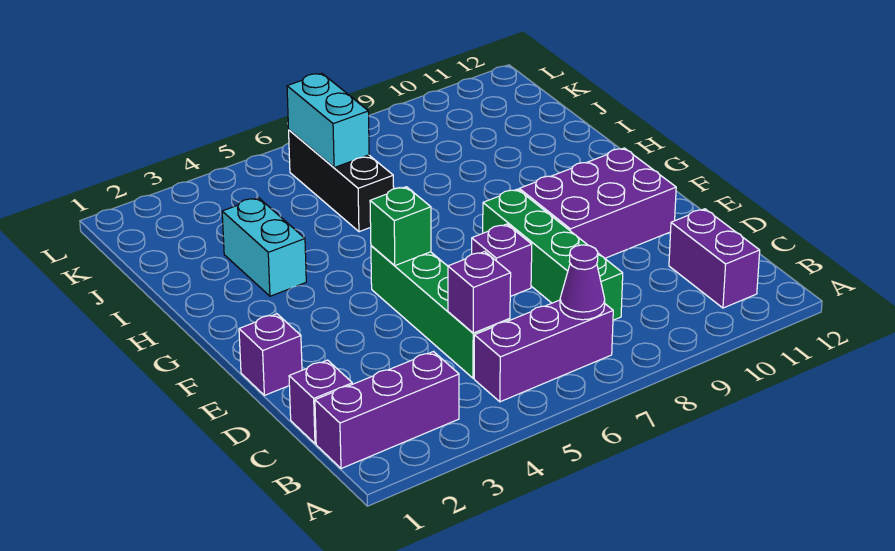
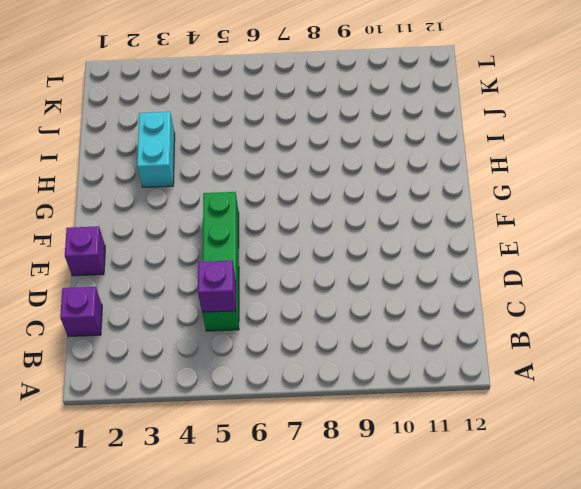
none -> purple 1x3 brick [315,352,459,469]
none -> purple 1x3 brick [474,300,613,402]
none -> purple 1x2 brick [669,209,760,308]

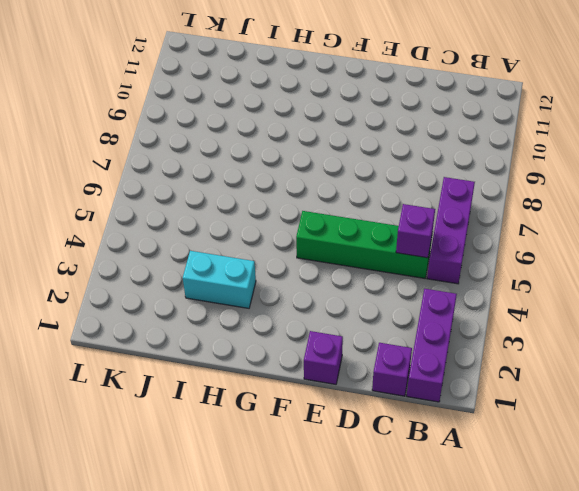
none -> purple 1x2 brick [669,209,760,308]
none -> green 1x4 brick [483,189,623,320]
none -> purple 1x1 brick [472,224,532,296]

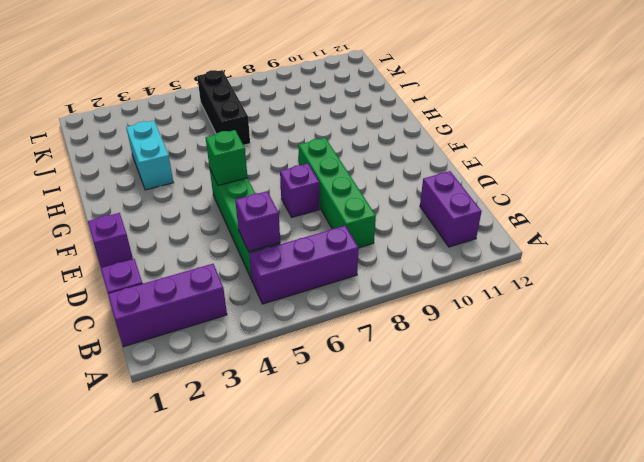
none -> purple 2x3 brick [519,148,676,258]
none -> purple 1x1 cone [560,245,605,320]
none -> cyan 1x2 brick [287,74,369,168]

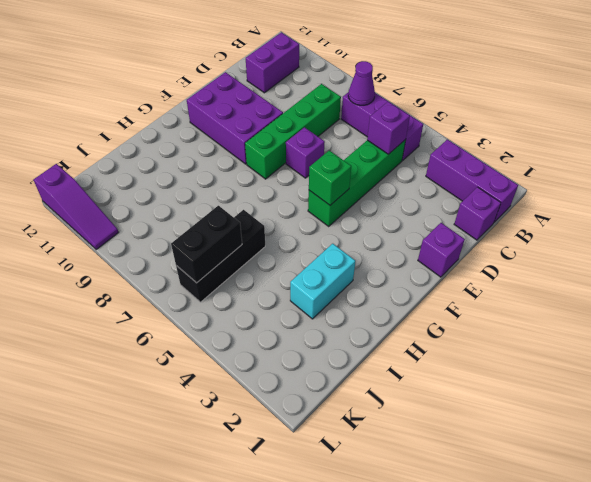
black 1x2 brick [171,206,242,283] -> cyan 1x2 brick [287,74,369,168]
purple 1x3 slope [34,164,118,249] -> none

